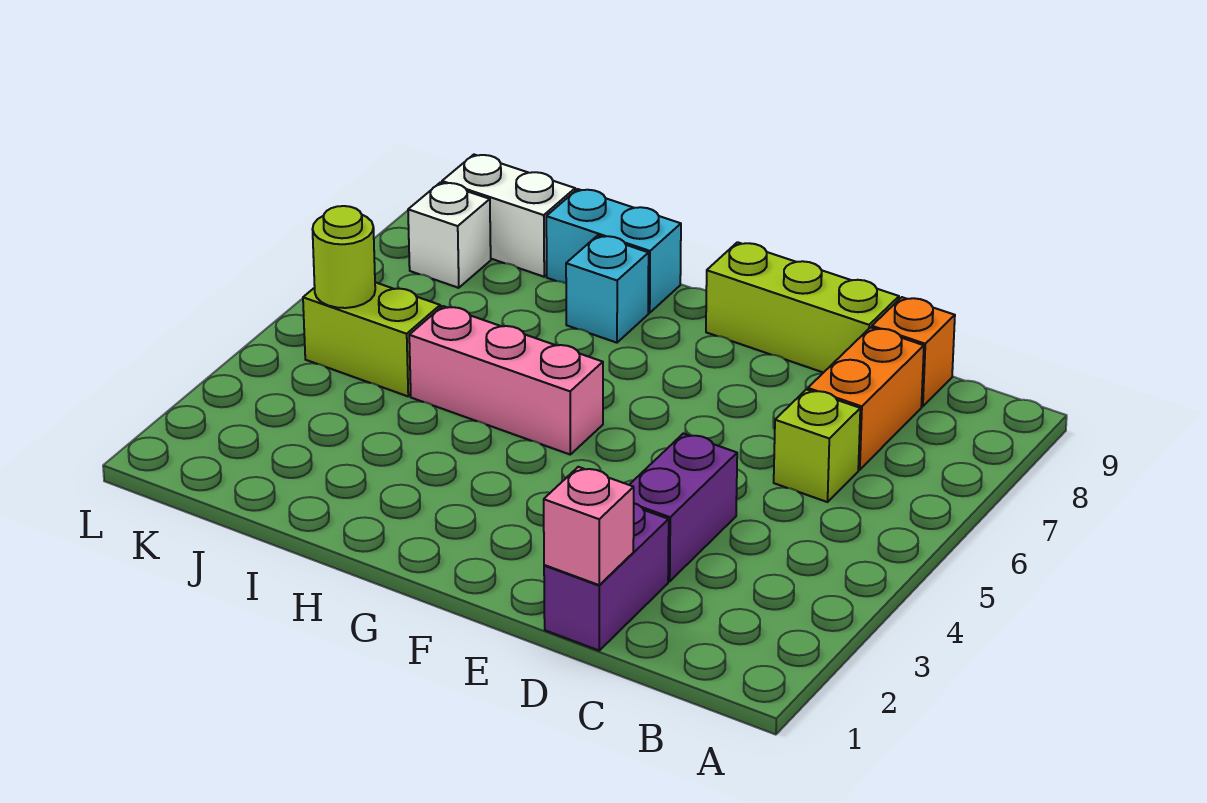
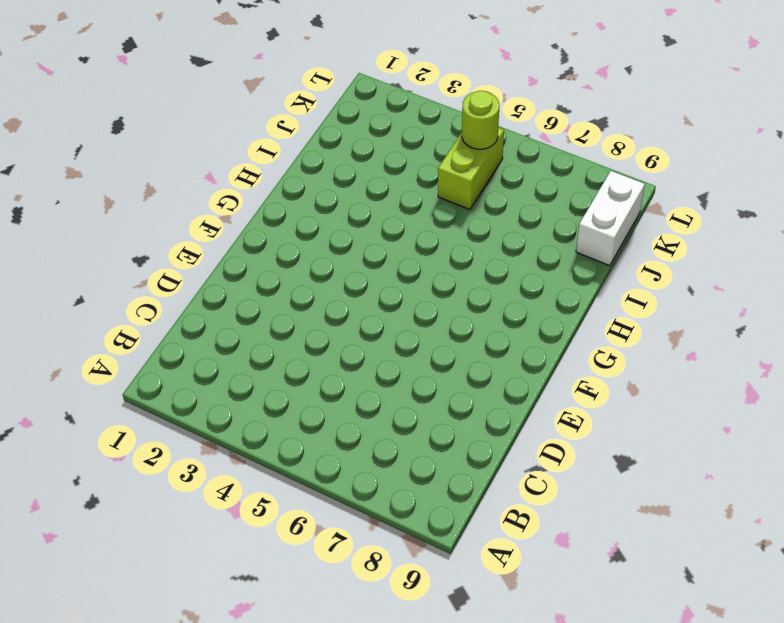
none -> lime 1x1 brick [774,390,860,502]
none -> orange 1x2 brick [808,327,924,470]
none -> orange 1x1 brick [872,297,955,407]

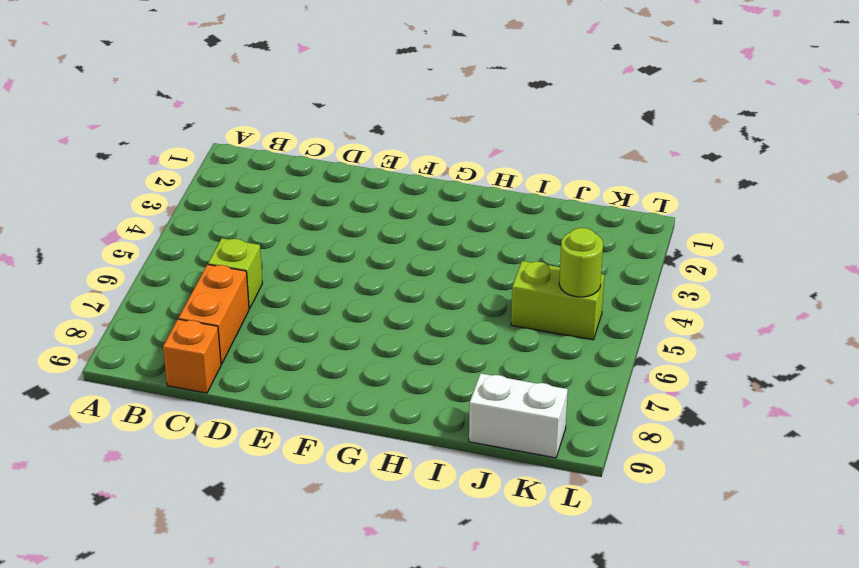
none -> purple 1x2 brick [544,503,669,650]
none -> purple 1x2 brick [629,434,737,581]
none -> lime 1x3 brick [706,242,899,373]

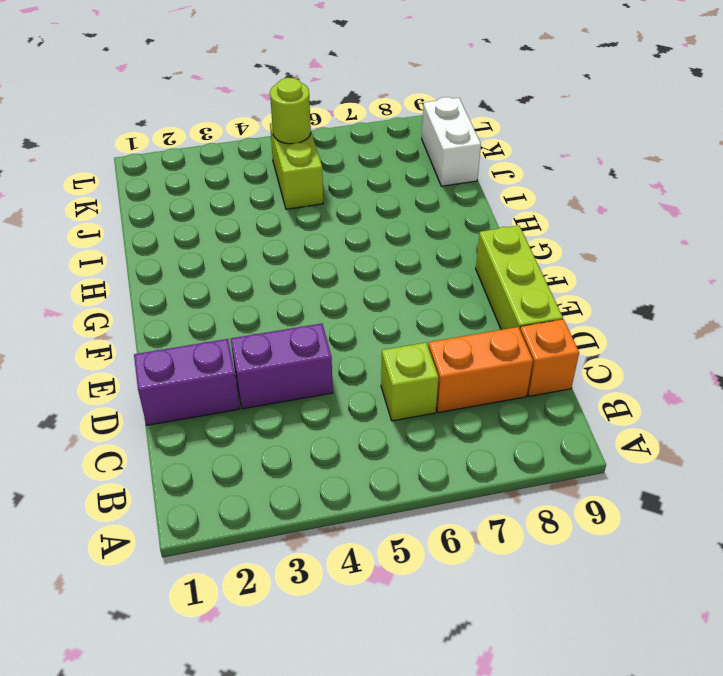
none -> pink 1x3 brick [409,306,603,454]
none -> cyan 1x1 brick [566,235,649,343]
none -> cyan 1x2 brick [546,189,681,313]

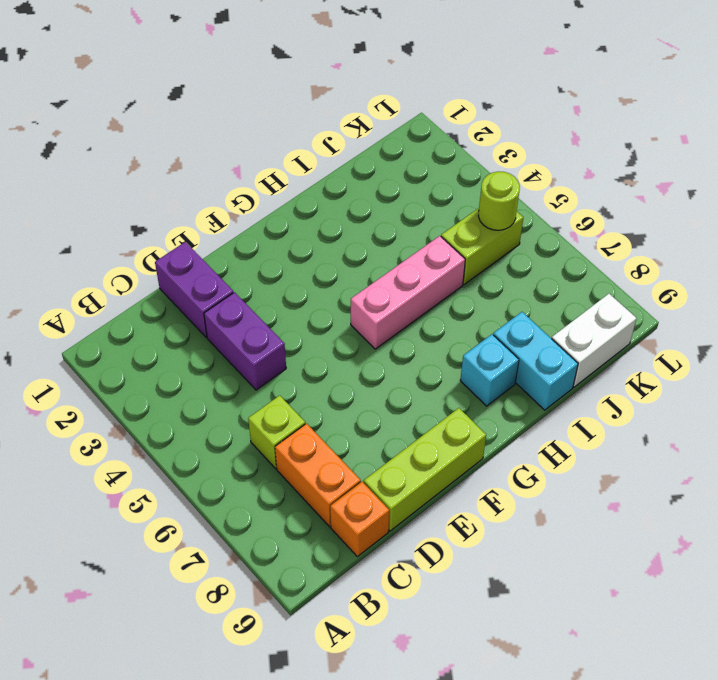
cyan 1x2 brick [493,312,578,410] -> cyan 1x2 brick turned to [546,189,681,313]
none -> white 1x1 brick [408,182,491,288]
none -> pink 1x1 brick [544,467,634,585]

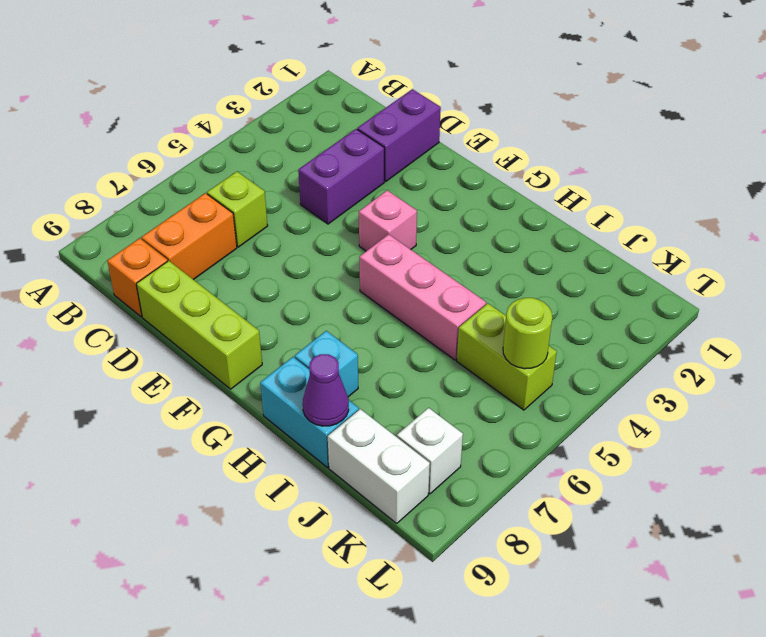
pink 1x1 brick [359,190,417,251] -> pink 1x1 brick moved to [544,467,634,585]
purple 1x1 cone [303,354,349,426] -> none

